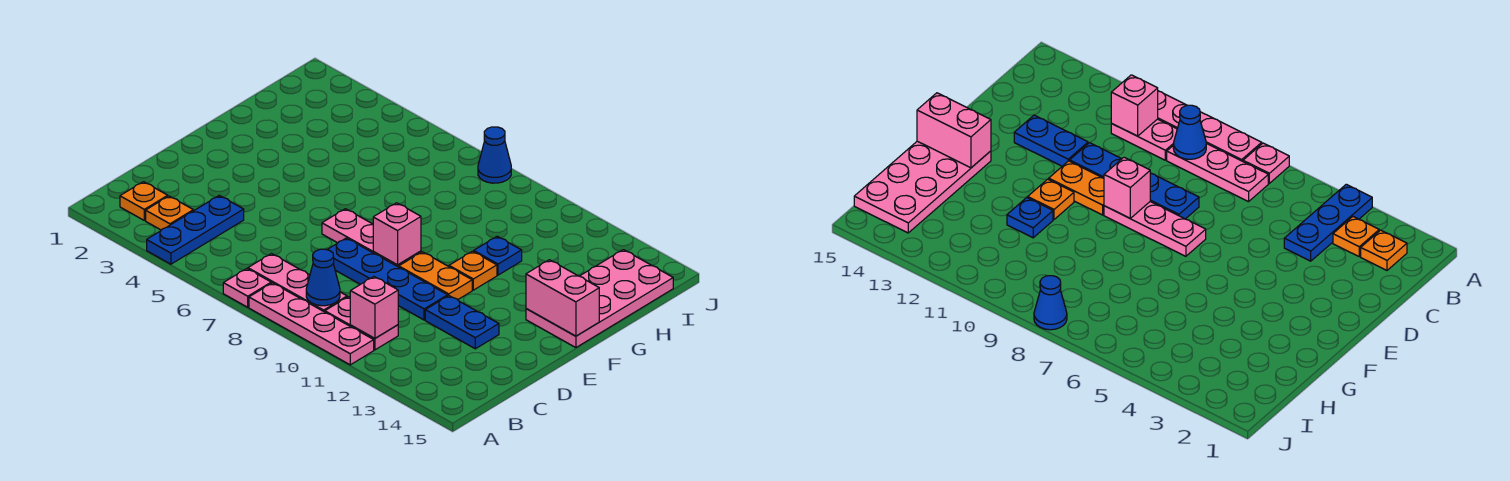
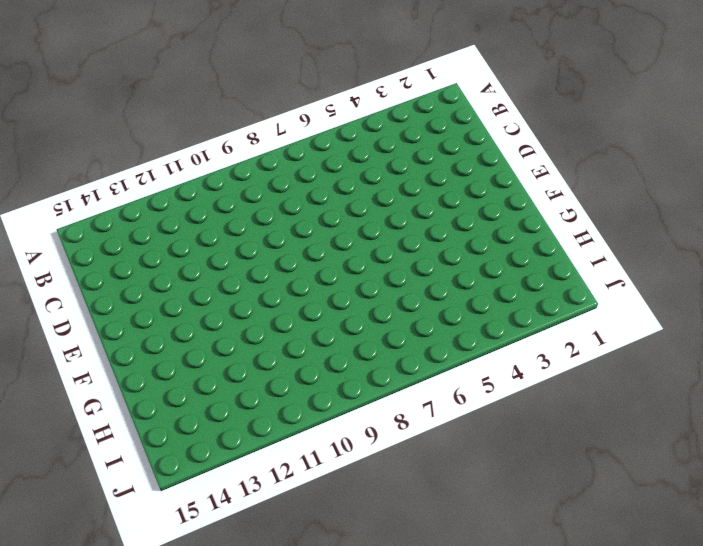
none -> blue 1x3 plate [147,196,244,264]
none -> pink 1x1 plate [223,269,271,307]
none -> pink 1x4 plate [249,283,374,365]

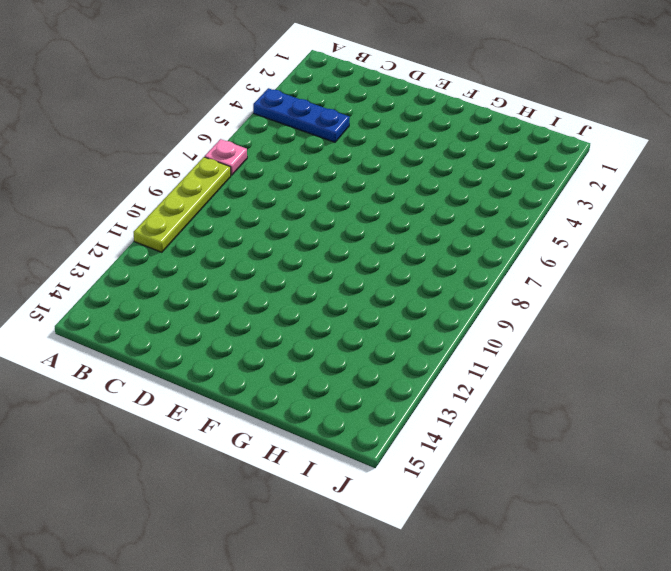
lime 1x4 plate [134,157,231,252] -> pink 1x4 plate [249,283,374,365]
none -> orange 1x1 plate [120,182,168,220]
none -> orange 1x1 plate [146,196,193,230]
none -> pink 1x3 plate [248,254,347,312]

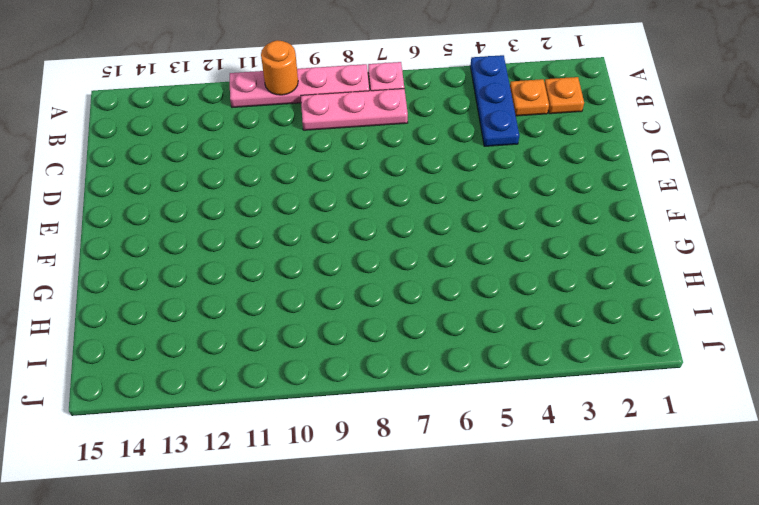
orange 1x1 round brick [261,40,298,95] -> none
none -> pink 1x2 plate [325,297,398,350]
none -> blue 1x4 plate [327,238,448,320]
none -> blue 1x2 plate [425,296,499,349]

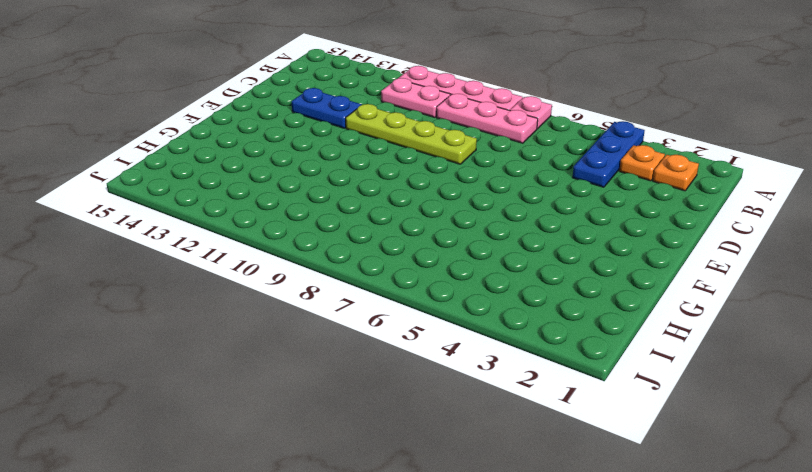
lime 1x4 plate [346,104,477,164] -> blue 1x4 plate [327,238,448,320]
none -> pink 1x3 plate [322,209,421,267]
none -> orange 1x2 plate [399,252,472,300]
none -> orange 1x1 plate [449,251,497,290]

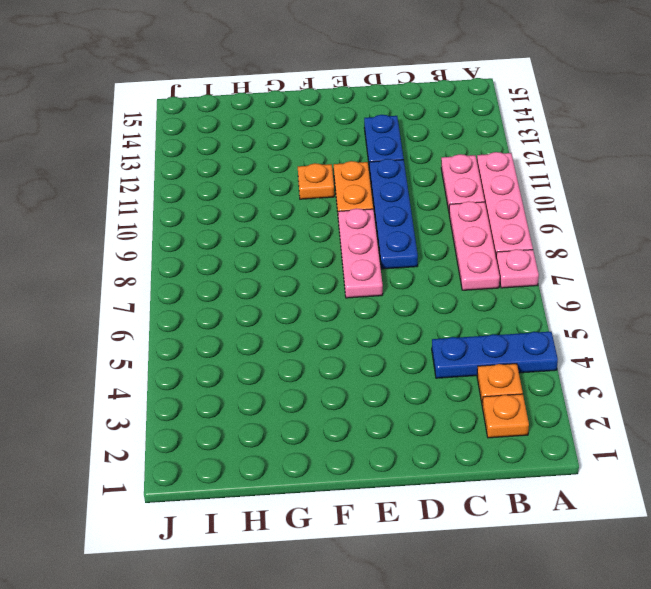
none -> pink 2x4 plate [526,250,673,348]
none -> blue 1x1 plate [474,236,522,275]
none -> blue 1x1 cone [478,127,511,183]

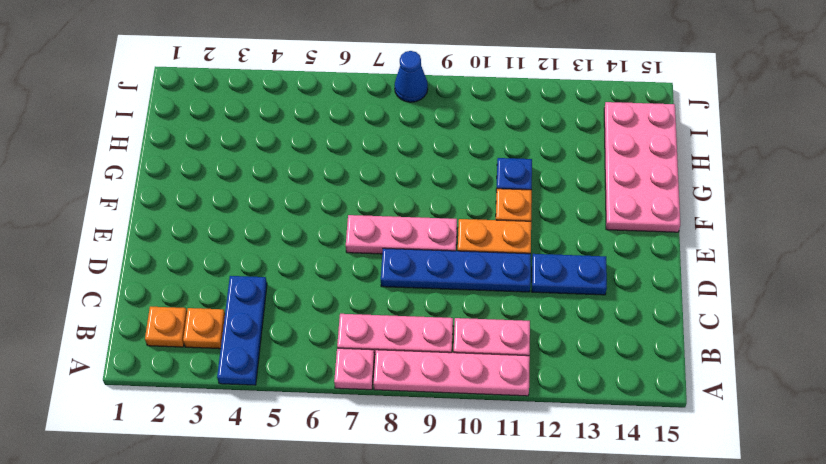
none -> blue 1x1 cone [306,249,340,306]
none -> pink 1x1 brick [350,277,398,338]
none -> pink 1x1 brick [373,203,421,265]

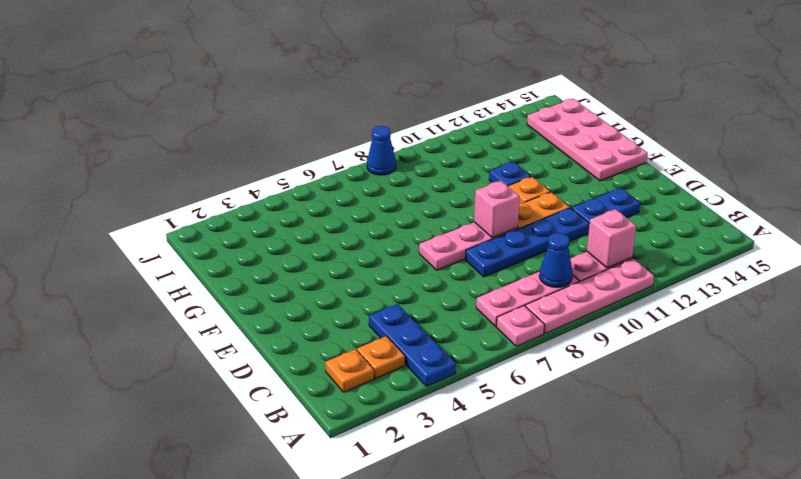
none -> pink 1x2 brick [526,260,599,336]

